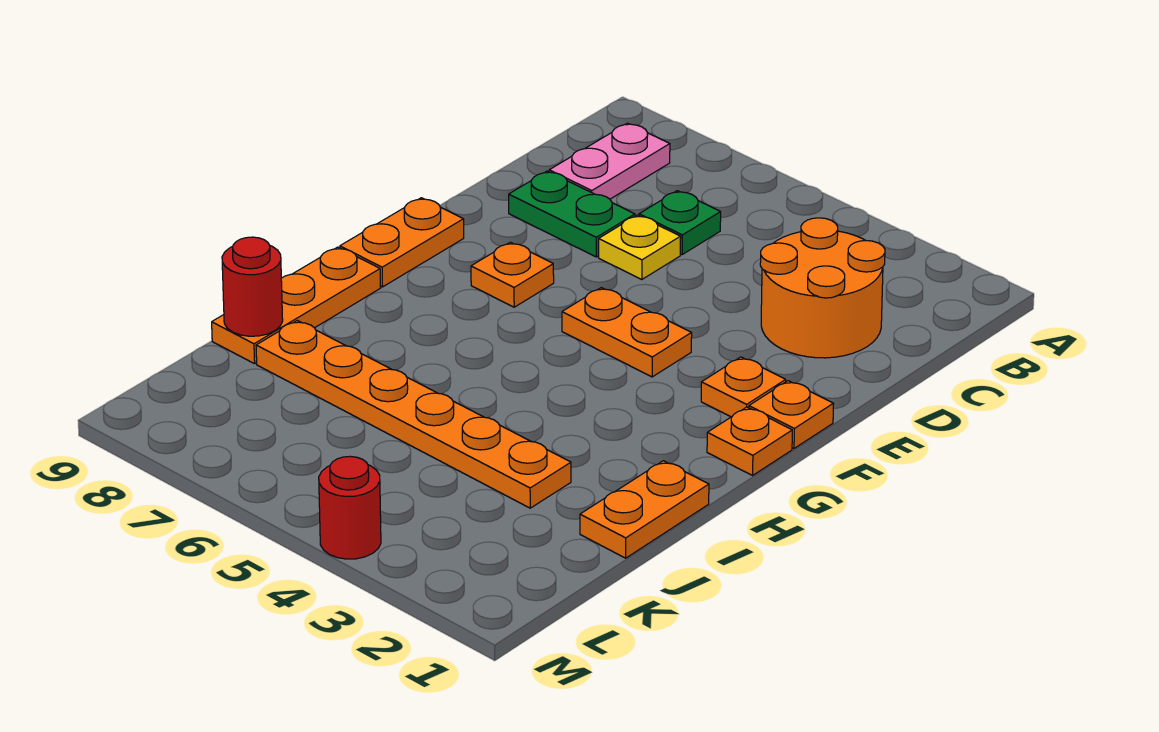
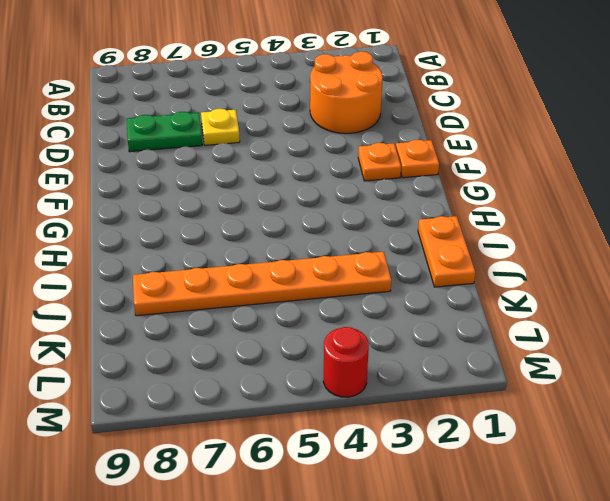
none -> pink 1x2 plate [549,123,670,199]
none -> green 1x1 plate [639,191,721,254]
none -> orange 1x2 plate [562,288,692,377]

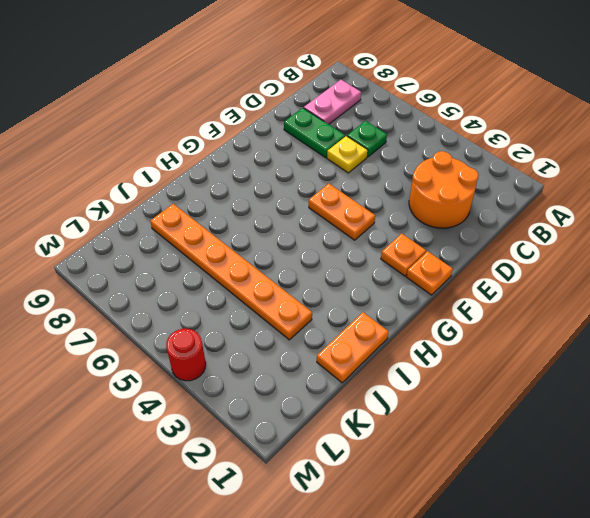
none -> orange 1x1 plate [471,242,554,307]
none -> orange 1x2 plate [340,198,464,287]
none -> orange 1x1 plate [707,407,792,475]

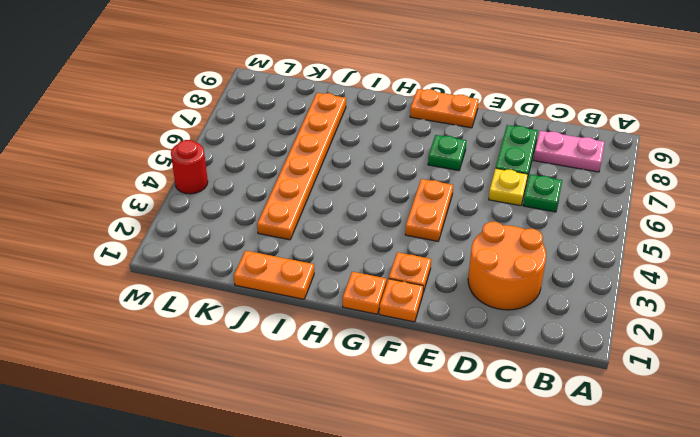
green 1x1 plate [428,135,466,171] -> orange 1x1 plate [471,242,554,307]
none -> orange 1x3 plate [212,247,380,364]
none -> red 1x1 round brick [222,237,283,336]

